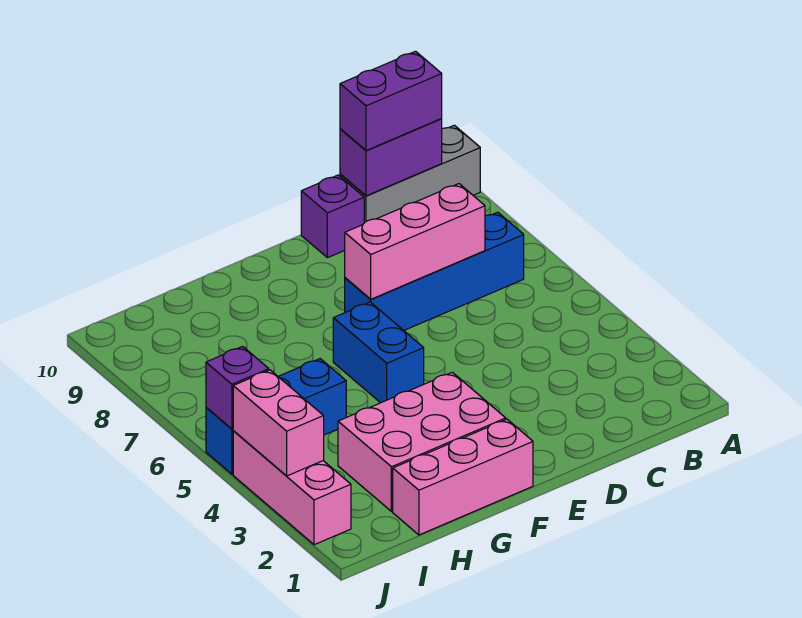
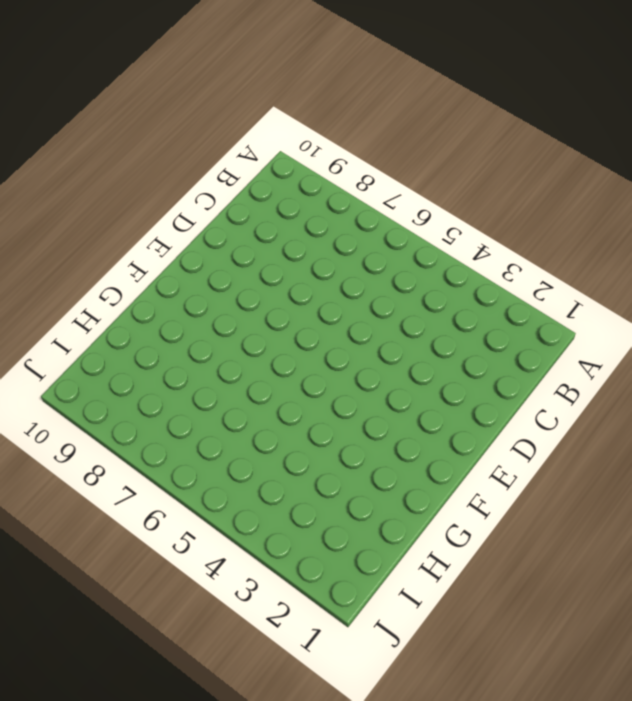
none -> grey 1x3 brick [340,125,480,223]
none -> blue 1x4 brick [345,212,524,330]
none -> purple 1x1 brick [301,175,364,258]

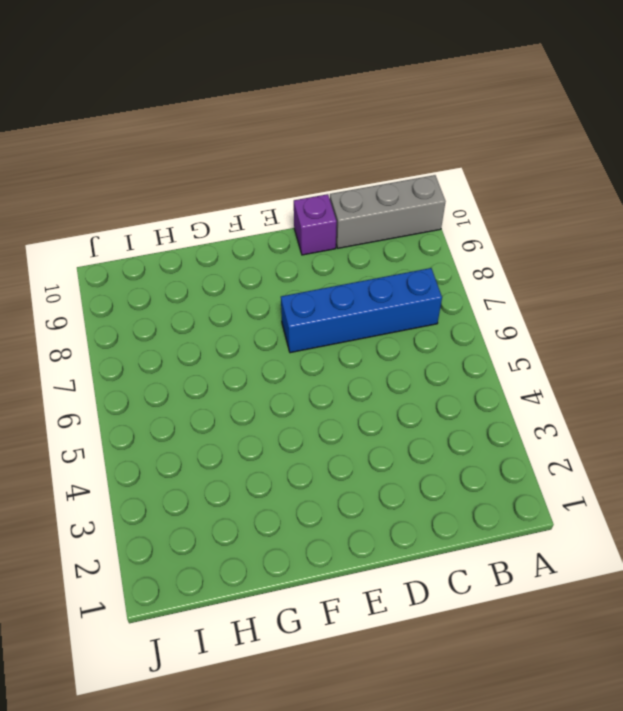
none -> pink 1x3 brick [393,419,533,535]
none -> pink 2x3 brick [338,372,506,512]
none -> blue 1x2 brick [333,302,424,403]

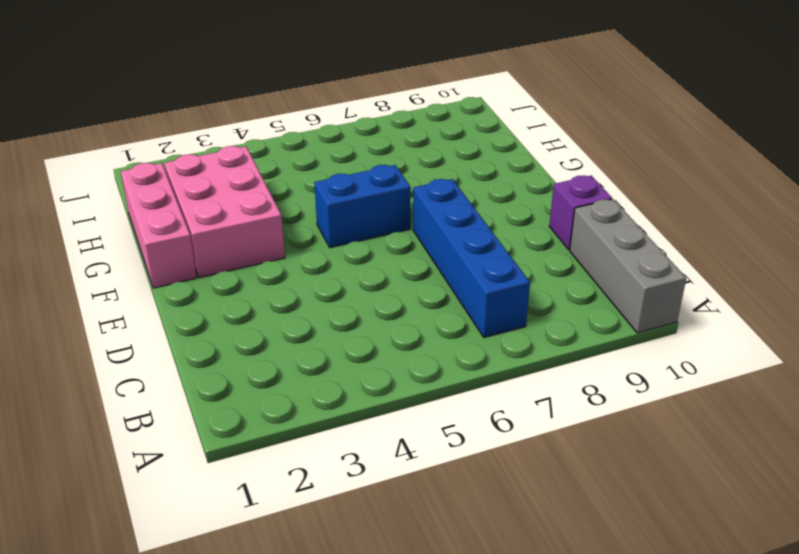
none -> blue 1x3 brick [206,359,346,474]
none -> pink 1x3 brick [233,431,351,545]
none -> purple 1x2 brick [340,119,442,196]

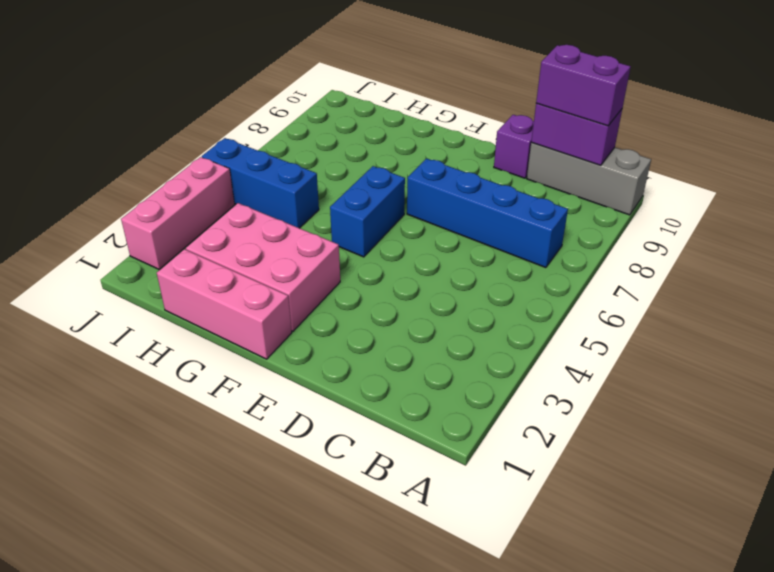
none -> pink 1x3 brick [345,184,485,299]
none -> pink 1x2 brick [233,370,324,476]
none -> purple 1x1 brick [206,346,269,429]

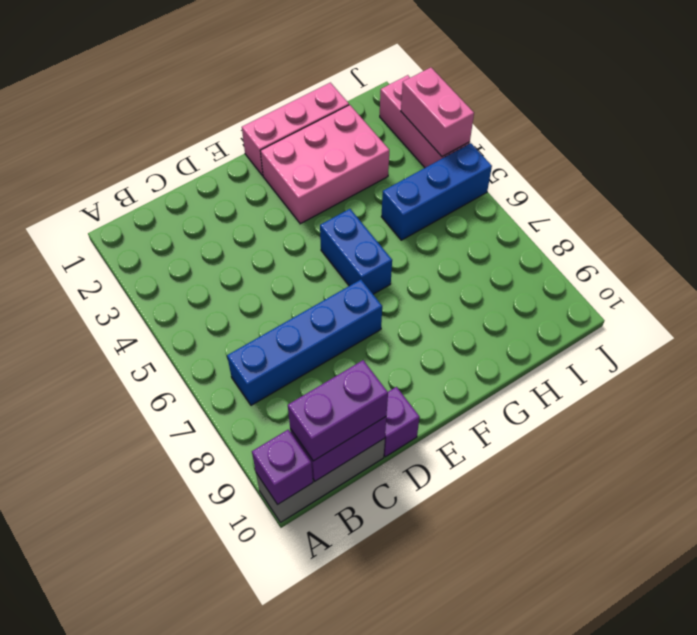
purple 1x1 brick [252,430,313,504] -> purple 1x1 brick moved to [206,346,269,429]
none -> pink 1x3 brick [345,184,485,299]

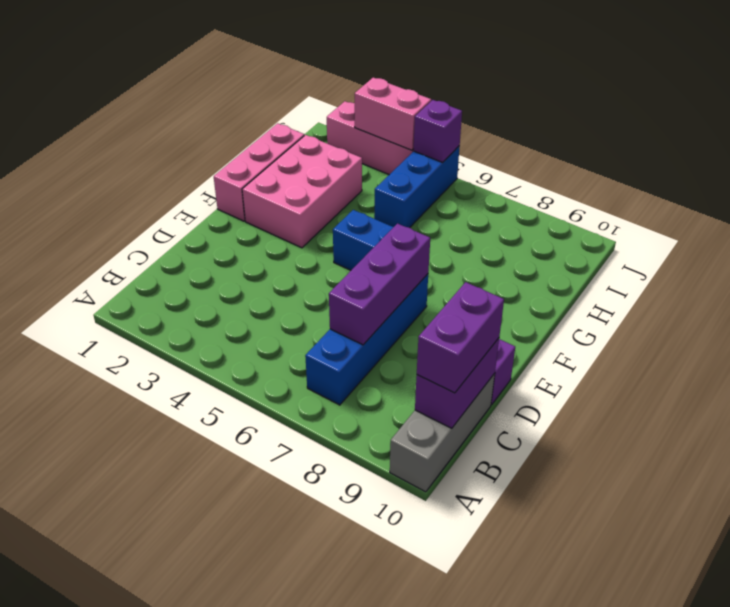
purple 1x3 brick [329,223,430,345] -> pink 1x3 brick [345,184,485,299]

